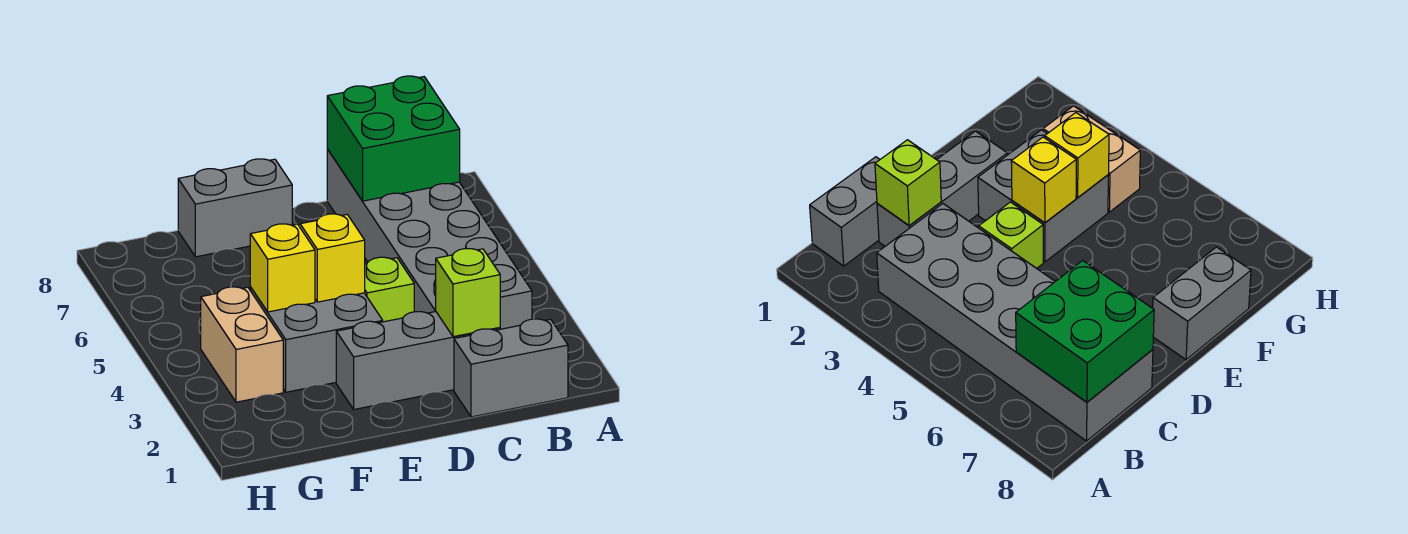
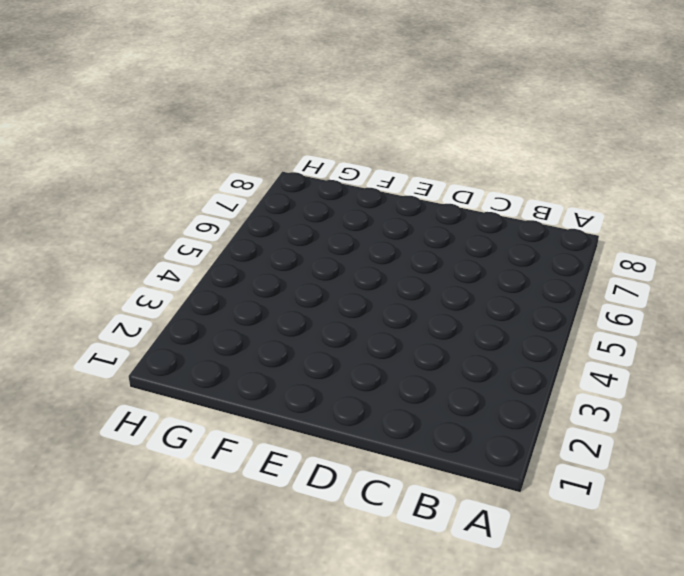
none -> grey 1x2 brick [454,319,568,417]
none -> grey 2x6 brick [327,149,532,329]

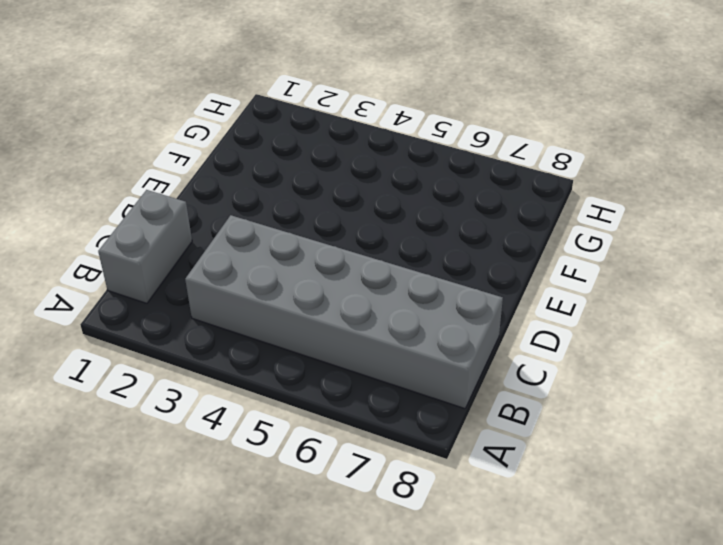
none -> grey 1x3 brick [336,312,500,409]
none -> lime 1x1 brick [365,257,414,322]

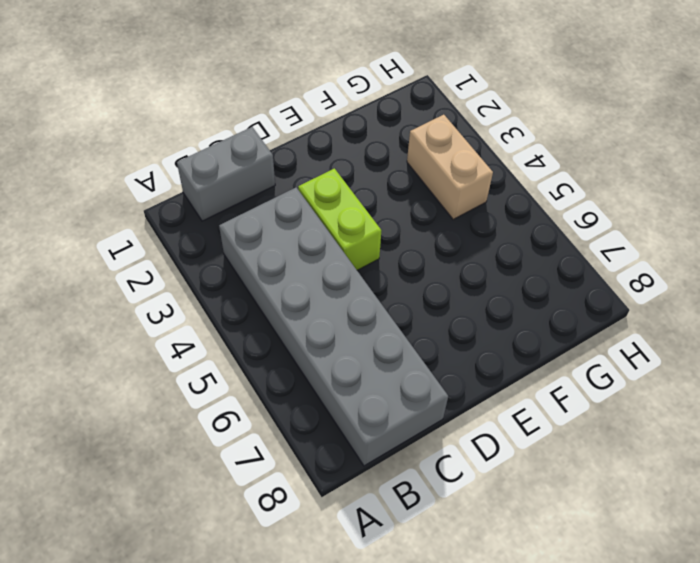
lime 1x2 brick [298,168,381,270] -> lime 1x1 brick [365,257,414,322]
none -> grey 1x3 brick [336,312,500,409]
none -> grey 2x2 brick [250,287,383,392]

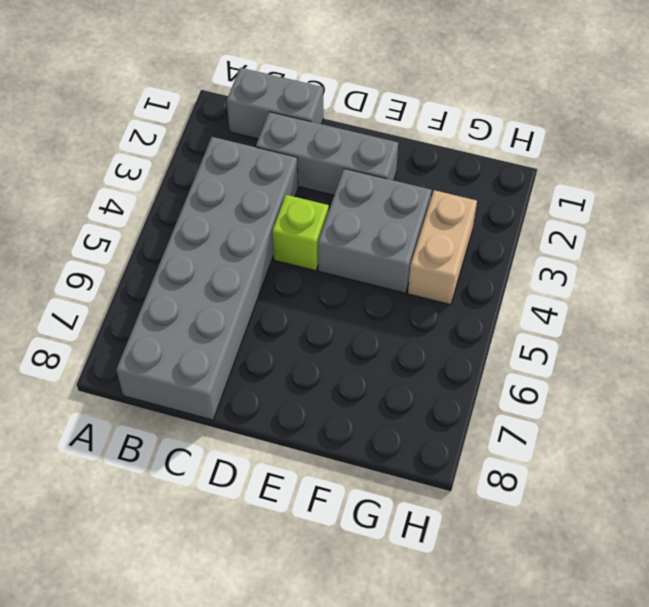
none -> grey 1x2 brick [178,159,292,257]
none -> green 2x2 brick [327,76,460,201]

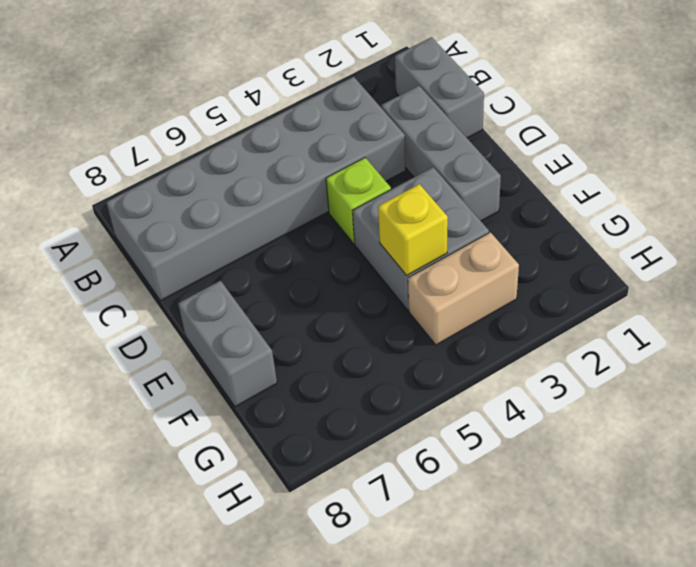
none -> green 2x2 brick [327,76,460,201]
none -> lime 1x1 brick [436,249,500,337]

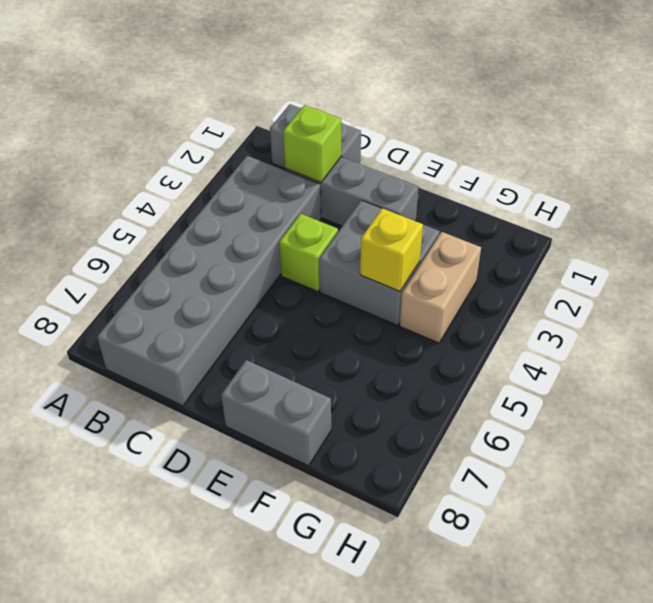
none -> green 2x2 brick [327,76,460,201]
none -> yellow 1x1 brick [300,214,365,302]

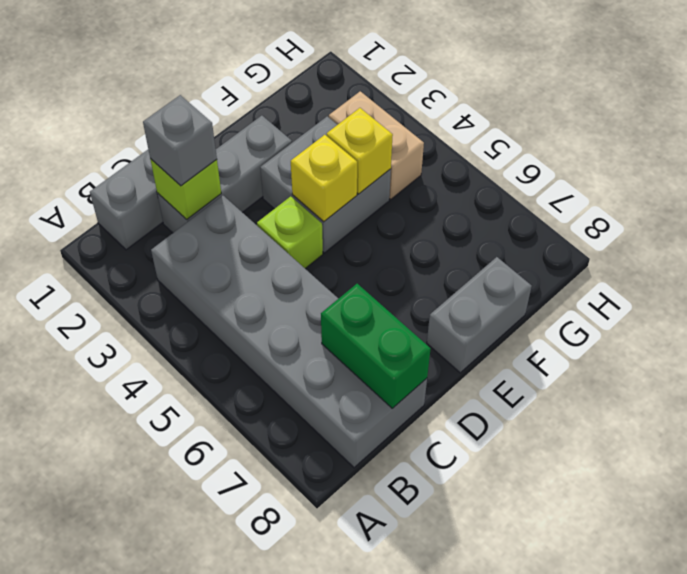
grey 1x1 brick [143,95,217,186] -> none
green 1x2 brick [321,284,431,408] -> green 2x2 brick [327,76,460,201]

